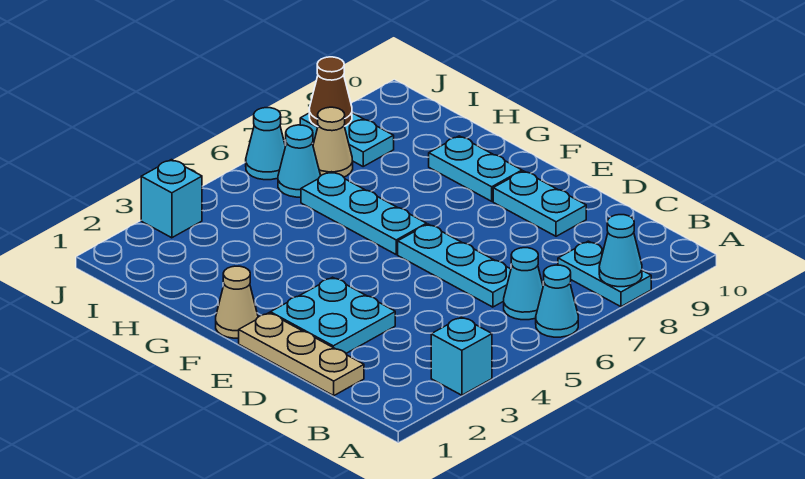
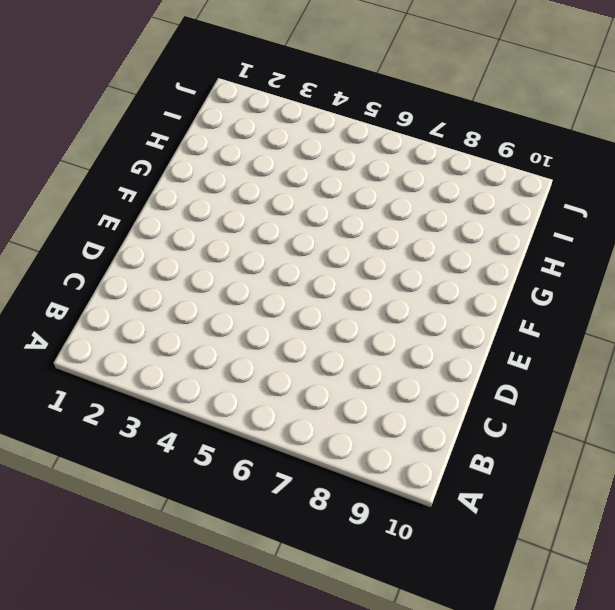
none -> cyan 1x1 brick [431,317,492,395]
none -> cyan 1x1 cone [536,265,578,337]
none -> cyan 1x2 plate [558,241,651,307]

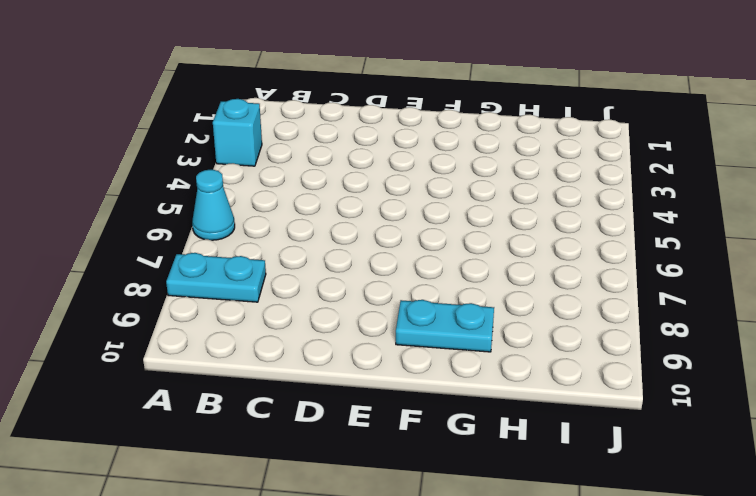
none -> cyan 1x1 cone [504,248,543,320]
none -> tan 1x3 plate [239,313,364,396]
none -> cyan 1x3 plate [398,224,511,307]

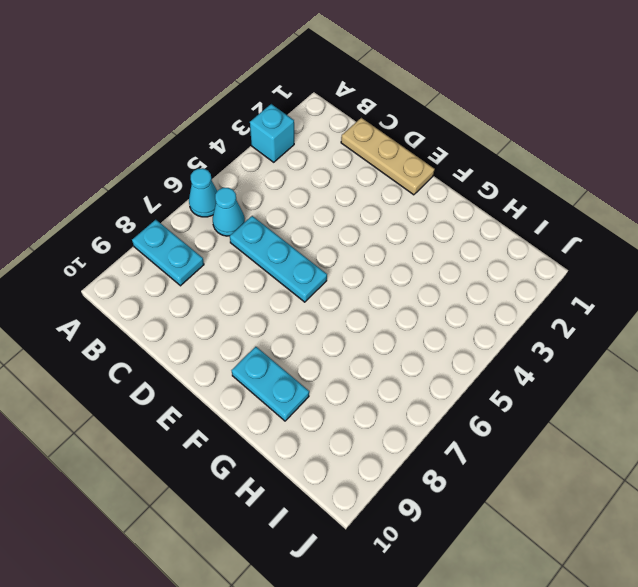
none -> cyan 2x2 plate [270,277,395,353]
none -> cyan 1x2 plate [493,171,586,236]
none -> tan 1x1 cone [216,266,258,338]

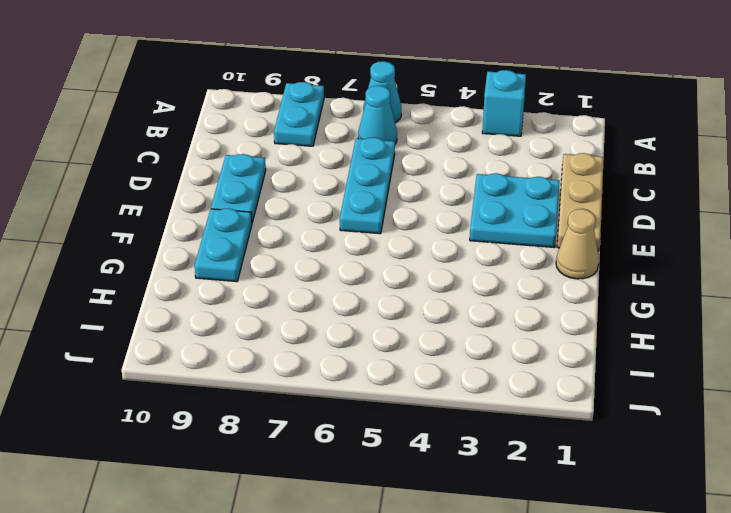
none -> cyan 1x3 plate [301,172,427,254]
none -> cyan 1x1 cone [278,125,321,197]
none -> tan 1x1 cone [313,107,353,177]

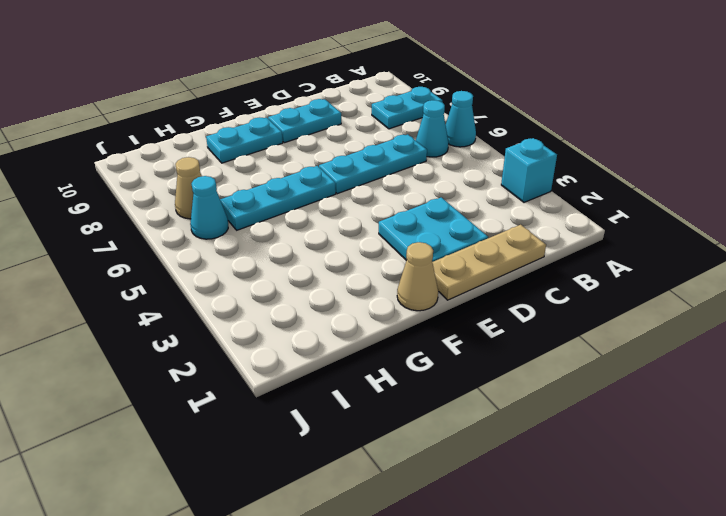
none -> cyan 1x2 plate [300,113,394,166]
none -> cyan 1x1 brick [141,160,202,238]
none -> cyan 1x1 cone [246,108,285,180]

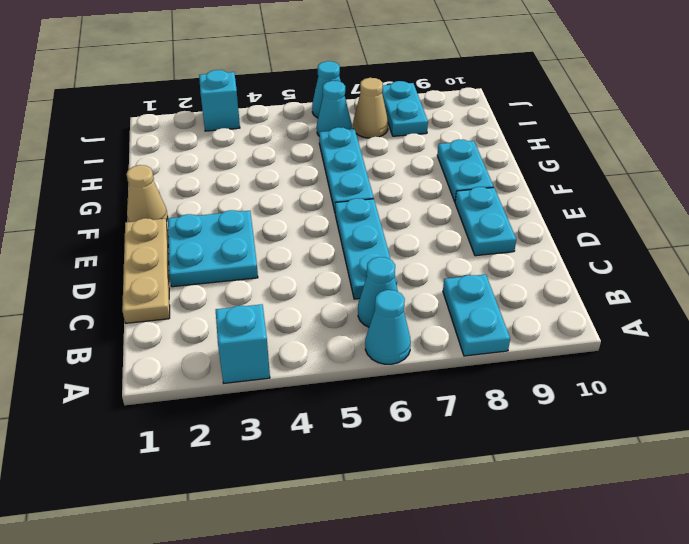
none -> cyan 1x1 cone [599,215,642,287]
none -> brown 1x1 cone [309,57,352,127]

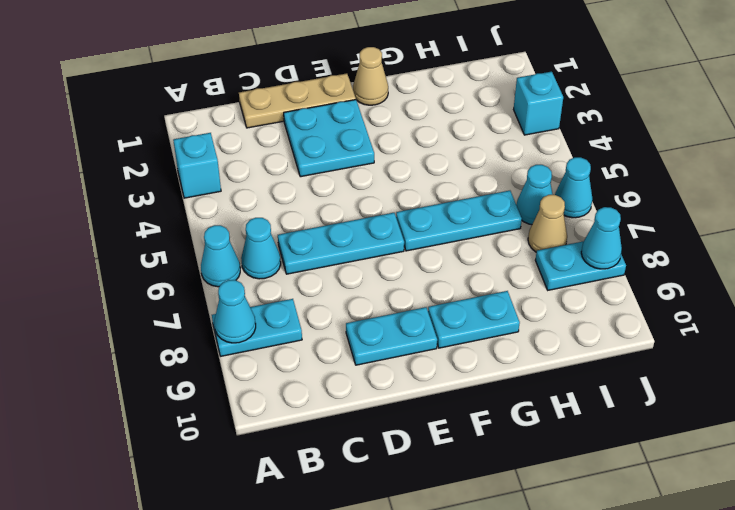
cyan 1x1 cone [581,207,622,269] -> brown 1x1 cone [309,57,352,127]

